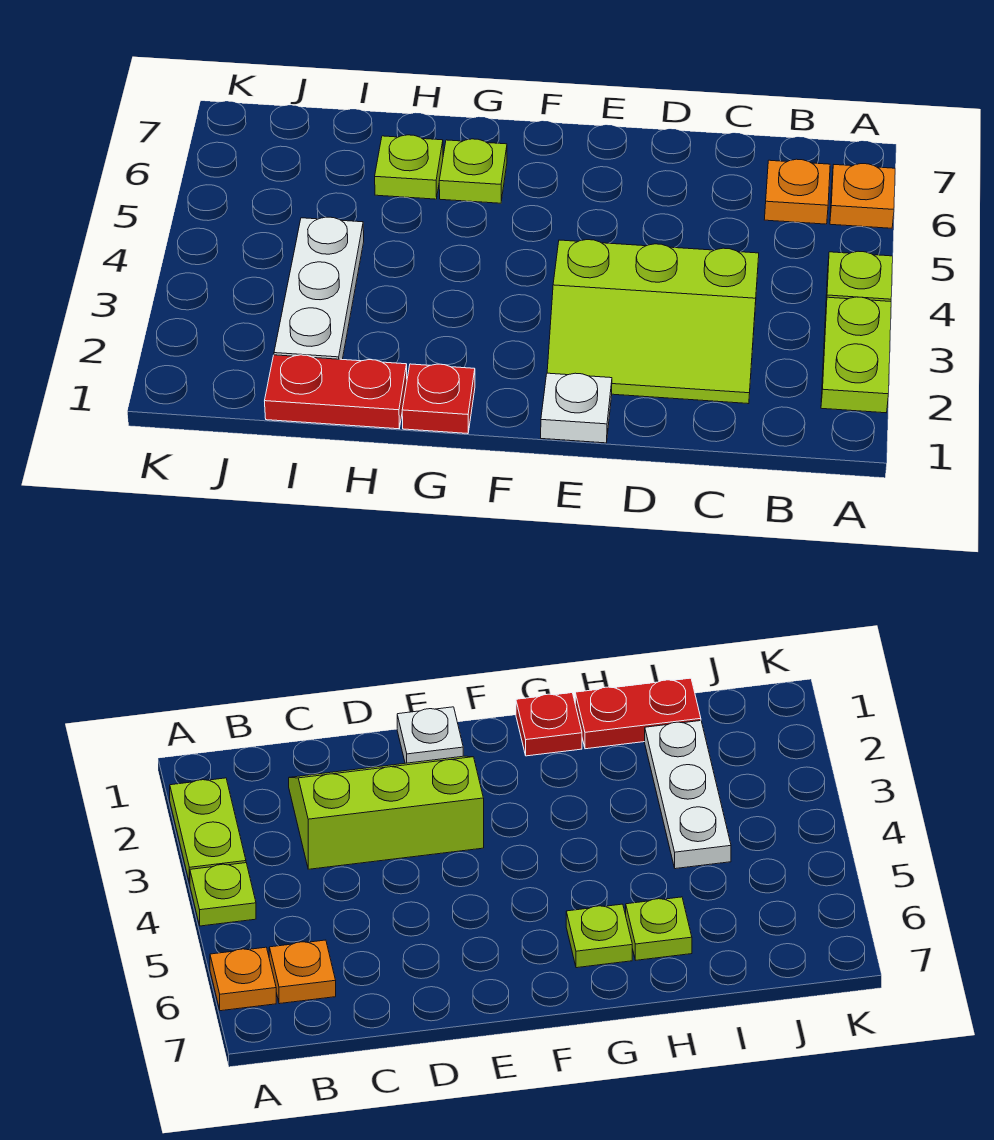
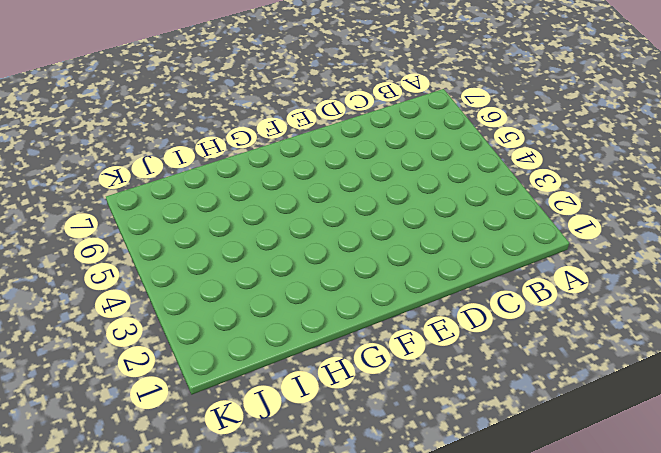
none -> lime 1x2 plate [821,297,891,413]
none -> lime 1x1 plate [826,251,893,303]

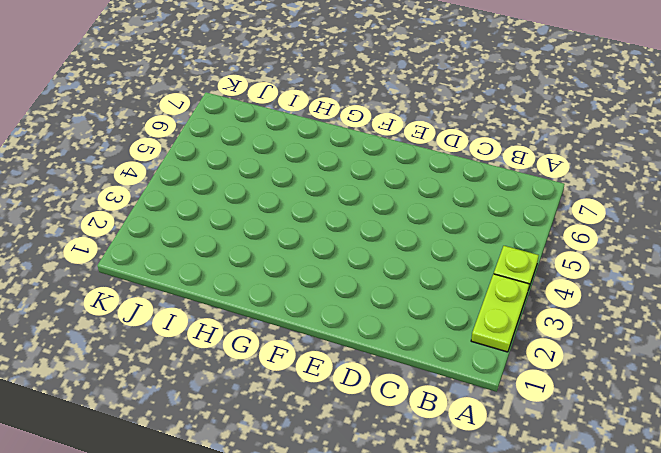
none -> orange 1x1 plate [830,164,895,228]
none -> orange 1x1 plate [764,159,830,224]

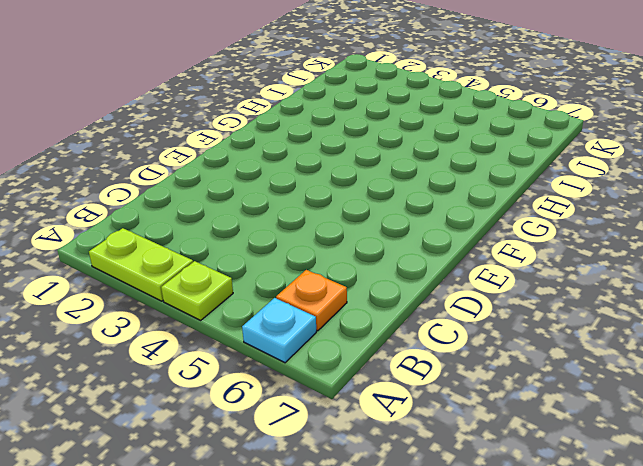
cyan 1x1 plate [242,298,316,363] -> orange 1x1 plate [830,164,895,228]
none -> lime 2x3 slope [547,240,759,404]
none -> white 1x1 plate [541,373,612,443]

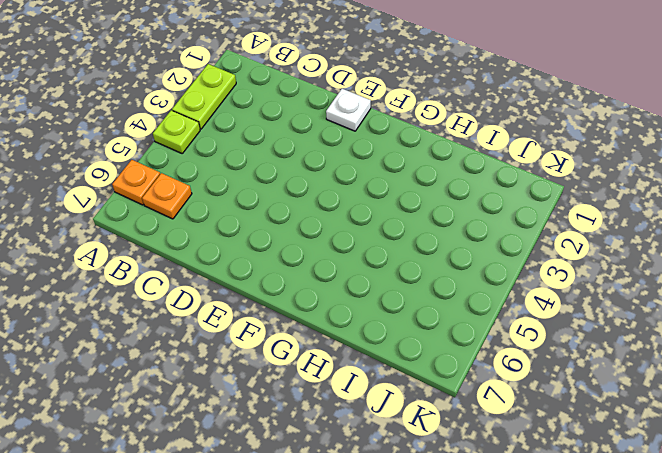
none -> lime 2x3 slope [547,240,759,404]
none -> red 1x1 plate [402,364,475,434]

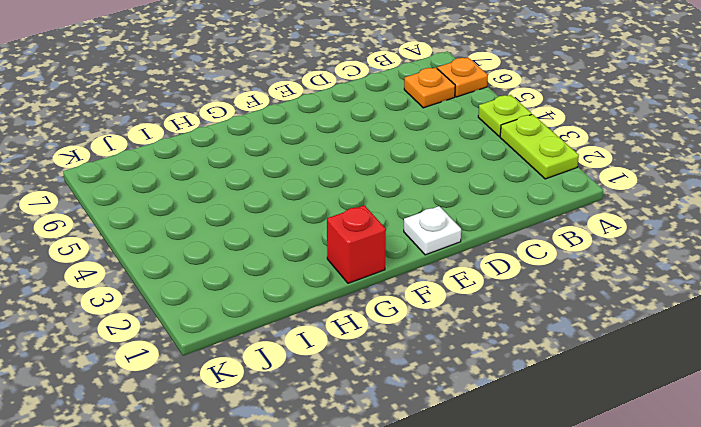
red 1x1 brick [327,205,386,283] -> red 1x1 plate [402,364,475,434]
none -> lime 2x3 slope [547,240,759,404]
none -> lime 1x1 plate [439,139,507,203]

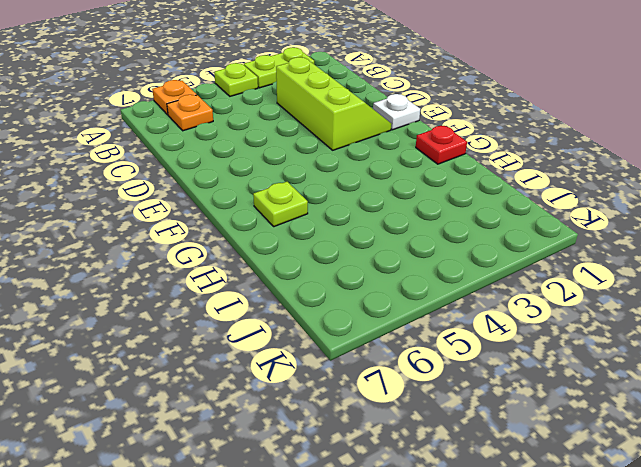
none -> red 1x2 plate [265,355,407,429]
none -> lime 1x1 plate [375,135,443,199]

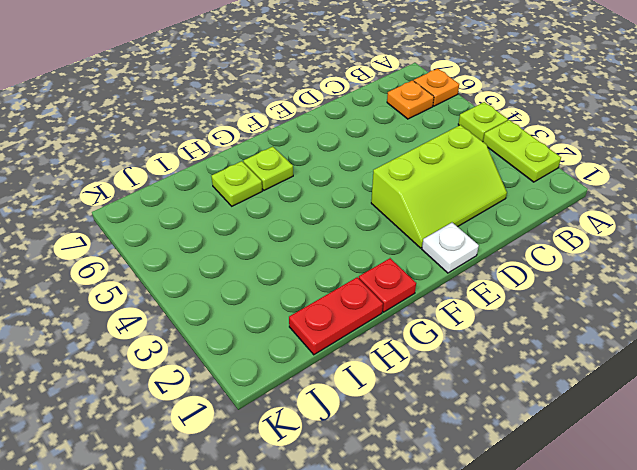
none -> white 1x3 plate [274,217,364,359]

